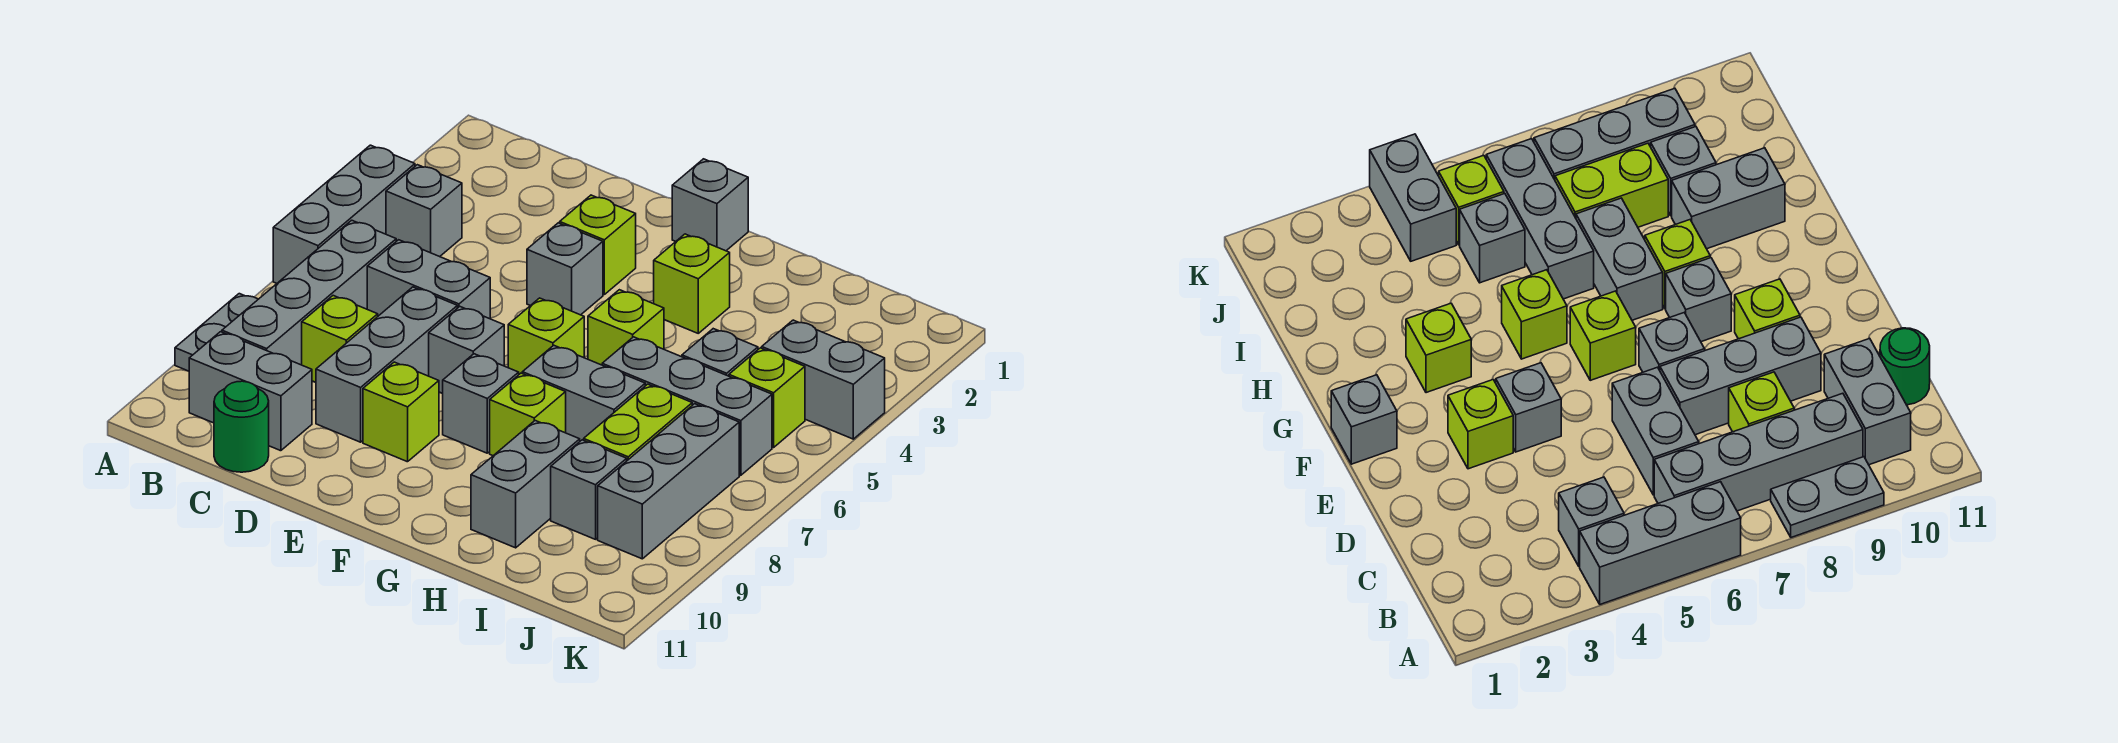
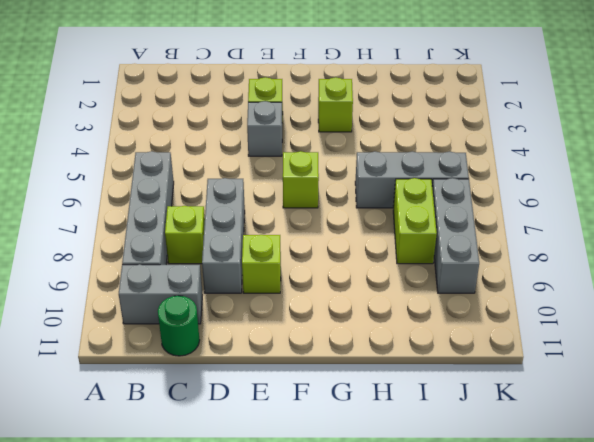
none -> grey 1x3 brick [273,145,415,283]
none -> grey 1x2 plate [175,294,258,371]
none -> grey 1x1 brick [386,165,462,257]

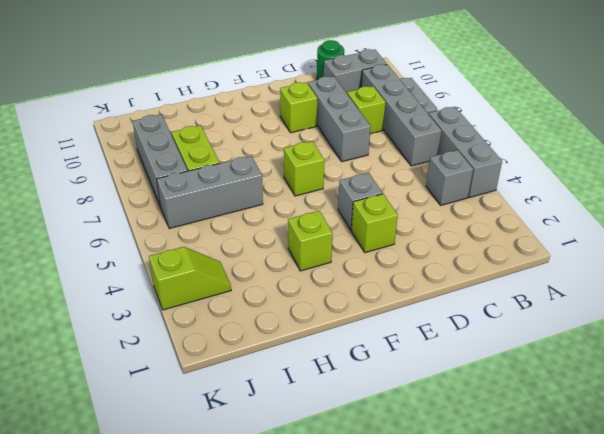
lime 1x2 slope [149,247,231,310] -> none
none -> grey 1x2 brick [367,240,490,319]
none -> grey 1x1 brick [429,307,504,393]
none -> grey 1x1 brick [672,159,748,251]

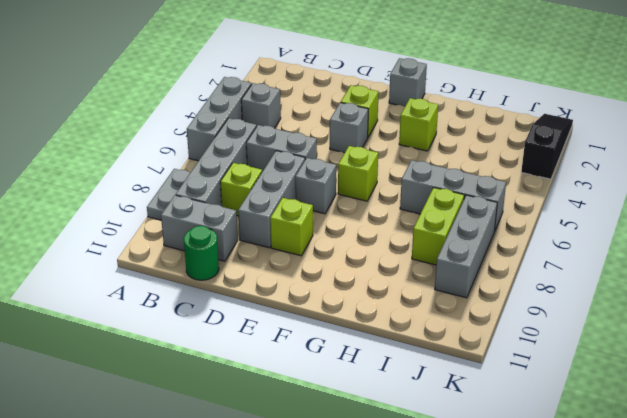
black 1x3 slope [521,114,573,179] -> none
none -> grey 1x1 brick [442,354,519,453]
none -> lime 1x1 brick [588,290,664,365]
none -> grey 1x2 brick [522,345,645,441]

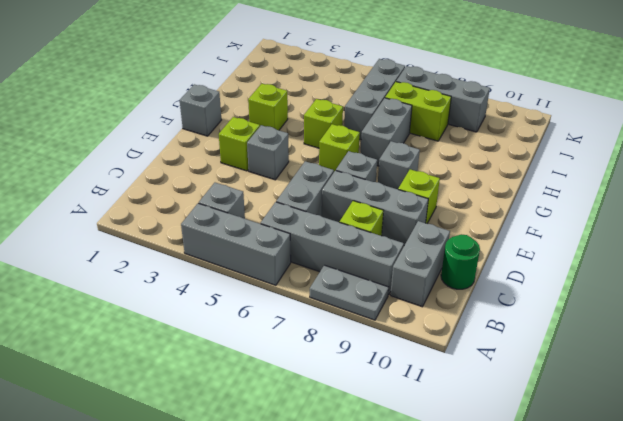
none -> lime 1x1 brick [490,373,566,456]
none -> grey 1x2 brick [471,421,580,548]
none -> grey 1x1 brick [682,329,758,376]

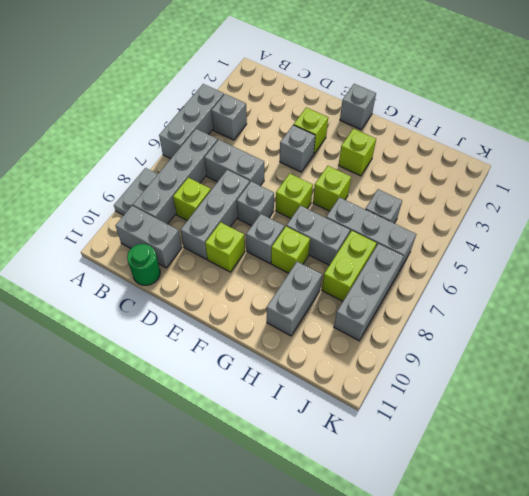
none -> grey 1x1 brick [551,440,627,539]
none -> grey 1x2 brick [762,320,885,439]
none -> lime 1x1 brick [729,348,805,447]

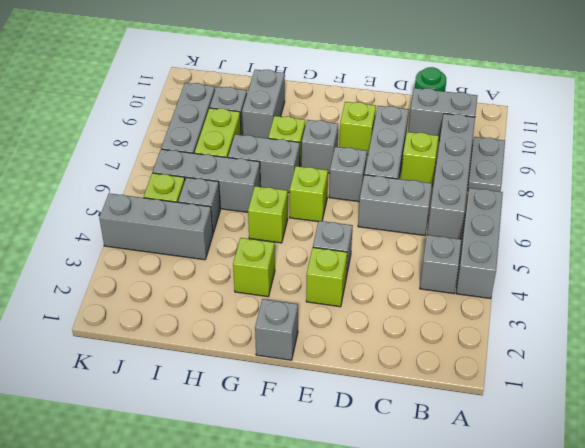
grey 1x3 brick [99,193,213,260] -> grey 1x2 brick [762,320,885,439]

